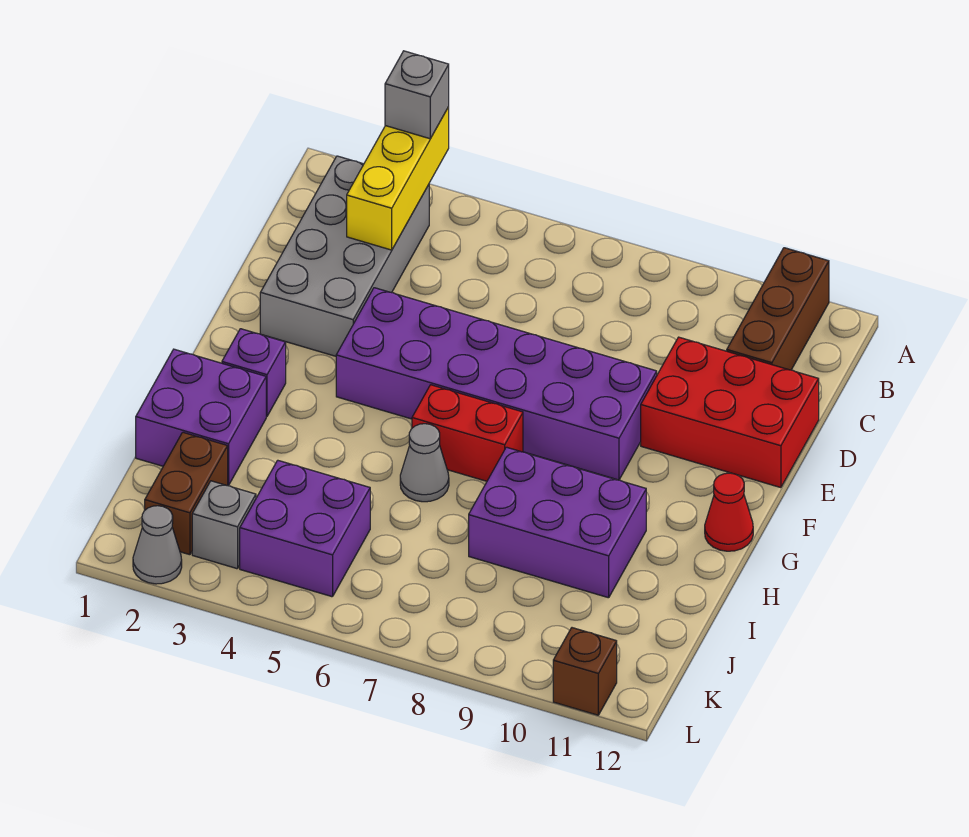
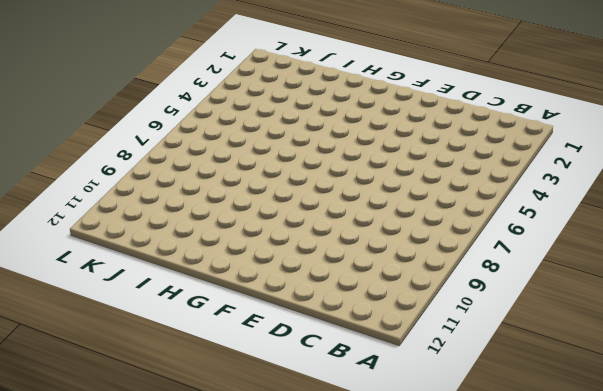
none -> brown 1x3 brick [727,248,829,370]
none -> grey 2x4 brick [260,156,429,356]
none -> red 2x3 brick [641,337,819,488]

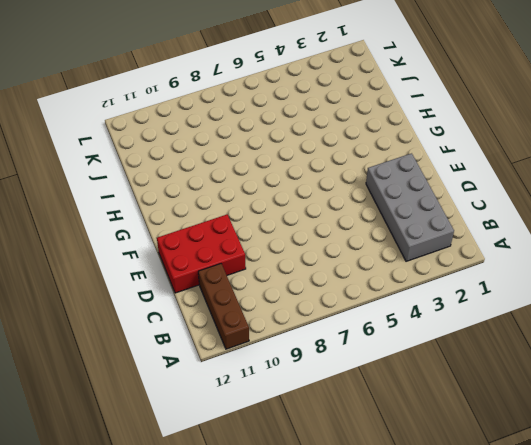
none -> purple 2x6 brick [336,288,657,480]
none -> purple 1x1 brick [222,329,286,416]
none -> red 1x2 brick [412,385,523,481]

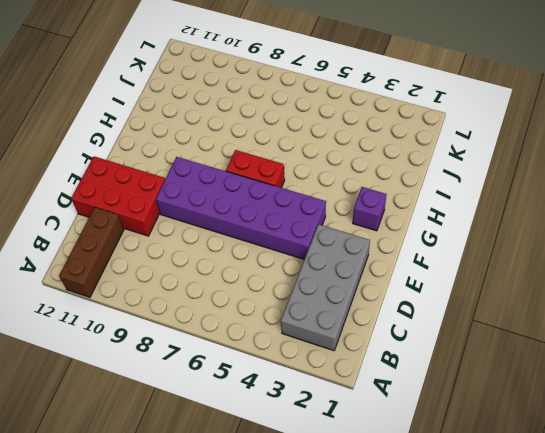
none -> red 1x1 cone [705,473,753,551]
none -> purple 2x2 brick [136,349,266,486]
none -> grey 1x1 cone [400,424,449,502]

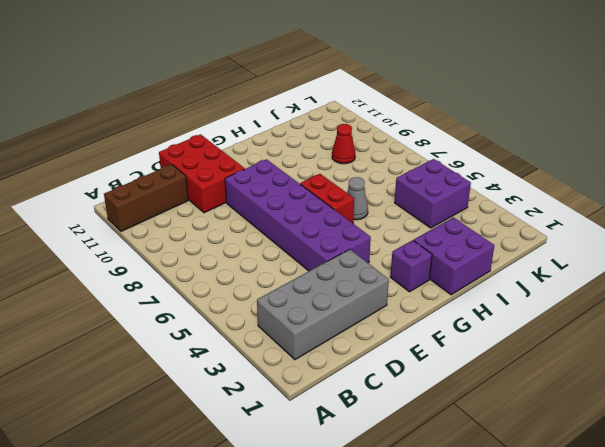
red 1x1 cone [332,124,355,164] -> red 1x1 cone moved to [705,473,753,551]
none -> purple 2x3 brick [469,447,646,598]
none -> brown 1x2 brick [145,432,228,555]
none -> grey 1x1 brick [192,481,256,569]

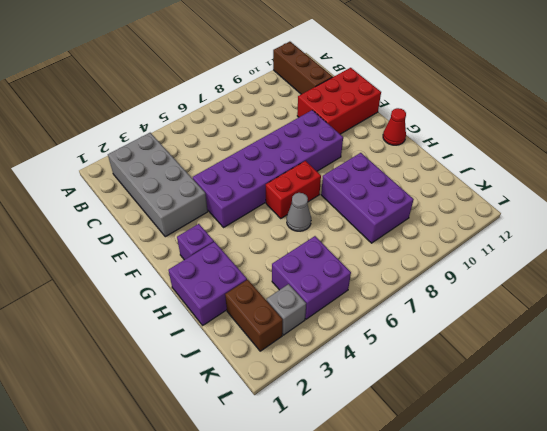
purple 2x3 brick [321,153,414,243] -> purple 2x3 brick turned to [469,447,646,598]
none -> grey 1x1 cone [133,506,182,584]
none -> brown 1x1 brick [553,628,617,715]
none -> yellow 1x3 brick [347,107,449,250]

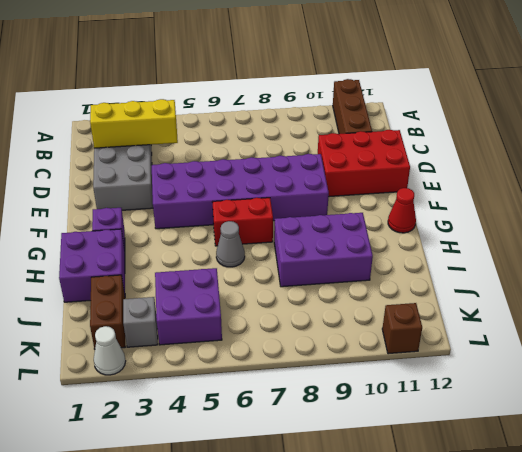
yellow 1x3 brick [90,99,178,148] -> yellow 1x3 brick turned to [347,107,449,250]
white 1x1 cone [94,326,126,375] -> grey 1x1 cone [133,506,182,584]
none -> grey 1x1 brick [385,51,449,139]

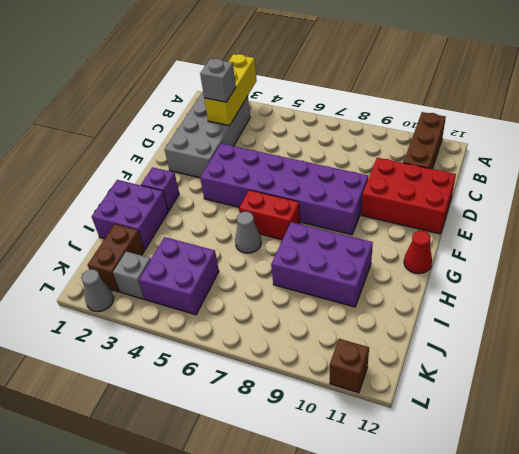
grey 1x1 brick [200,59,236,102] -> grey 1x1 brick moved to [385,51,449,139]

